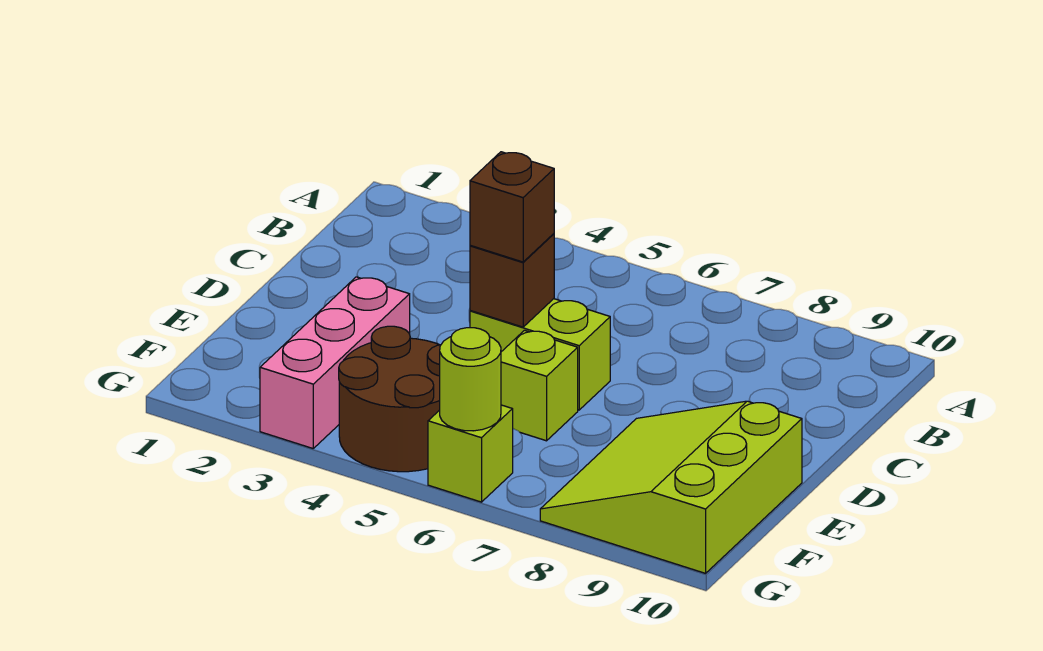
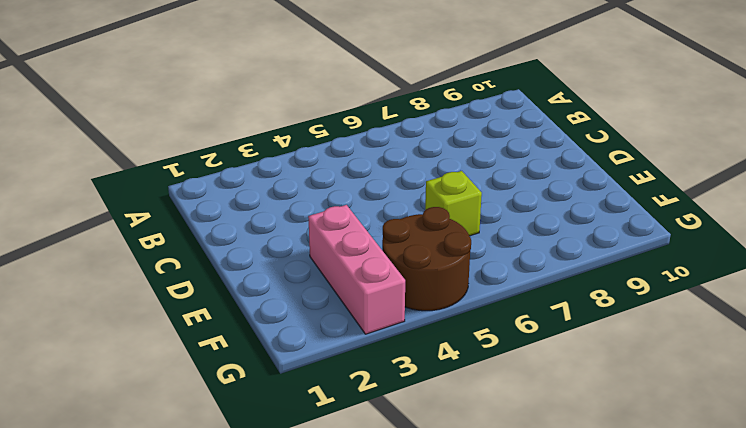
none -> lime 1x2 brick [470,299,610,410]
none -> lime 3x3 slope [540,401,802,573]

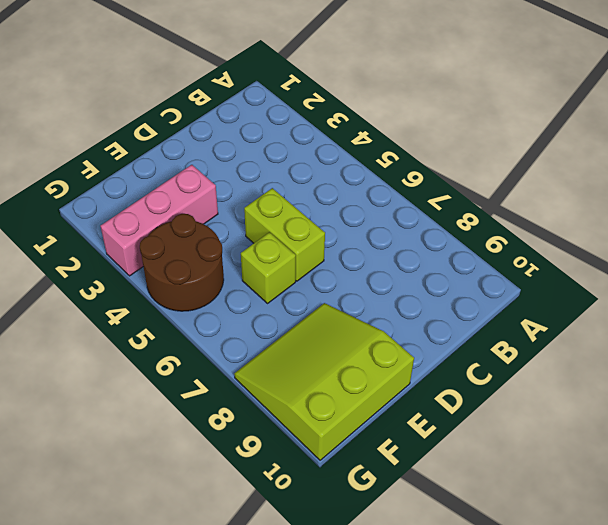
none -> lime 1x1 brick [428,405,513,502]
none -> brown 1x1 brick [470,234,554,327]

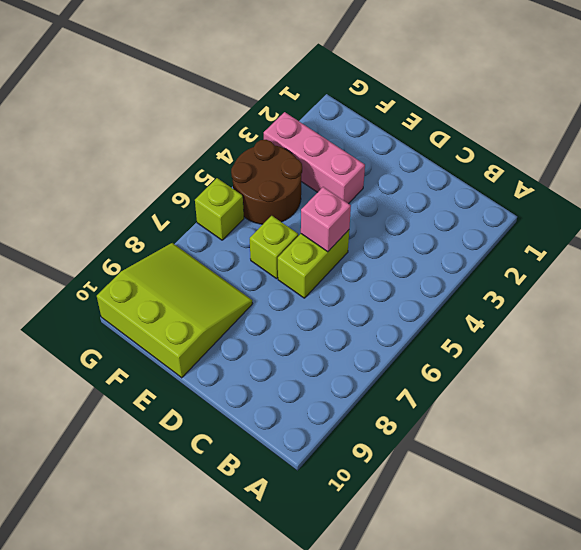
pink 1x1 brick [301,187,351,252] -> brown 1x1 brick [470,234,554,327]
none -> lime 1x1 round brick [440,328,501,431]
none -> brown 1x1 brick [470,152,554,262]

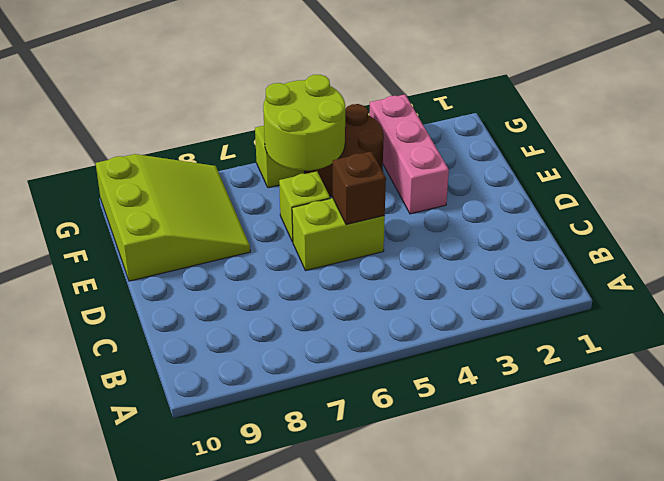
lime 2x2 round brick [263,75,345,171] -> lime 1x1 round brick [440,328,501,431]
none -> brown 1x1 brick [470,152,554,262]

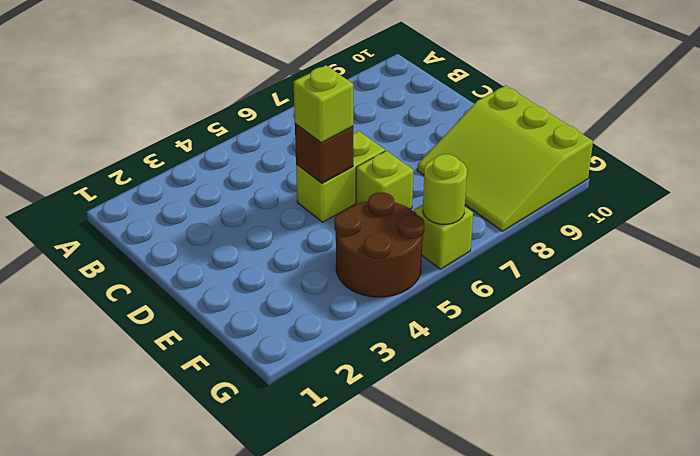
lime 1x1 brick [294,65,353,143] -> brown 1x1 brick [470,152,554,262]
none -> pink 1x3 brick [260,277,410,448]

